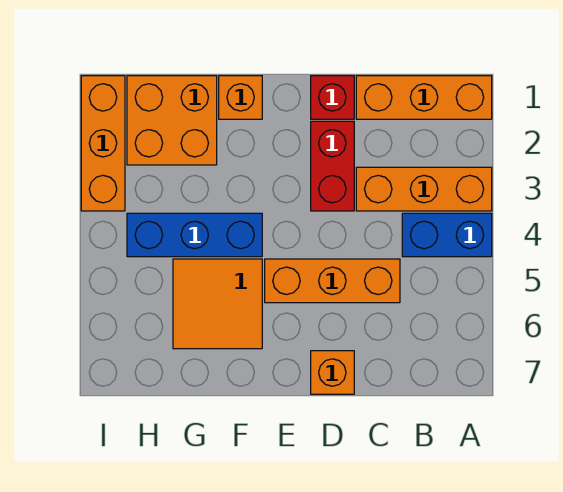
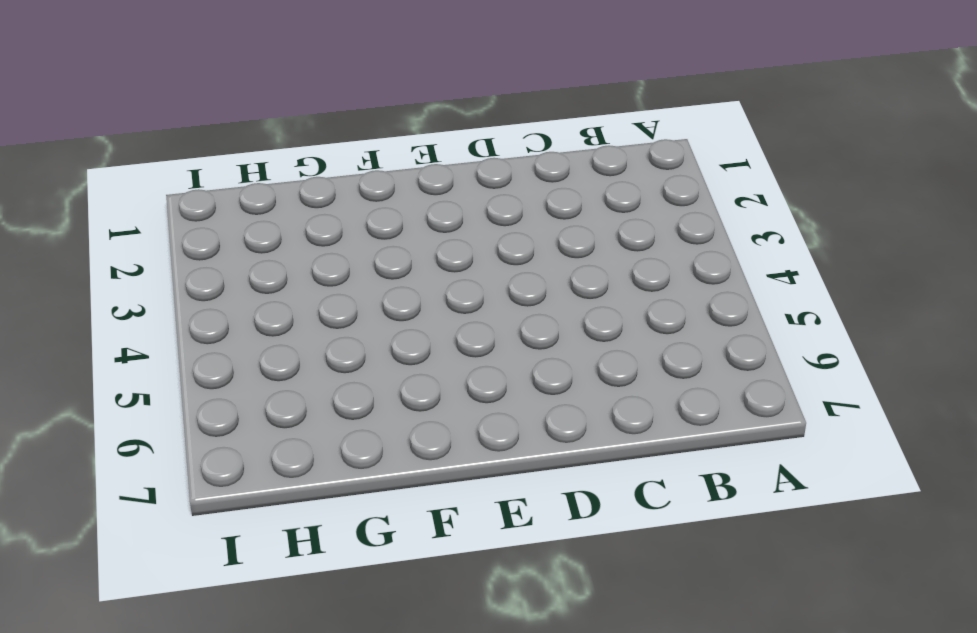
none -> orange 1x3 brick [356,76,492,119]
none -> orange 1x3 brick [356,167,492,211]
none -> blue 1x2 brick [402,213,492,257]

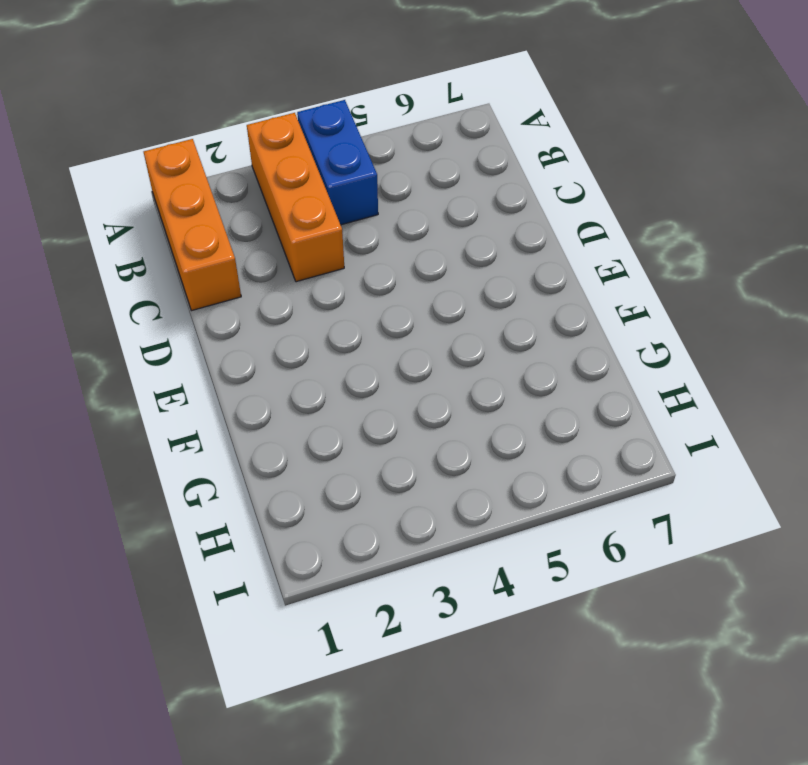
none -> orange 1x3 brick [265,259,400,303]
none -> red 1x1 brick [311,76,354,119]
none -> red 1x2 brick [311,121,354,211]

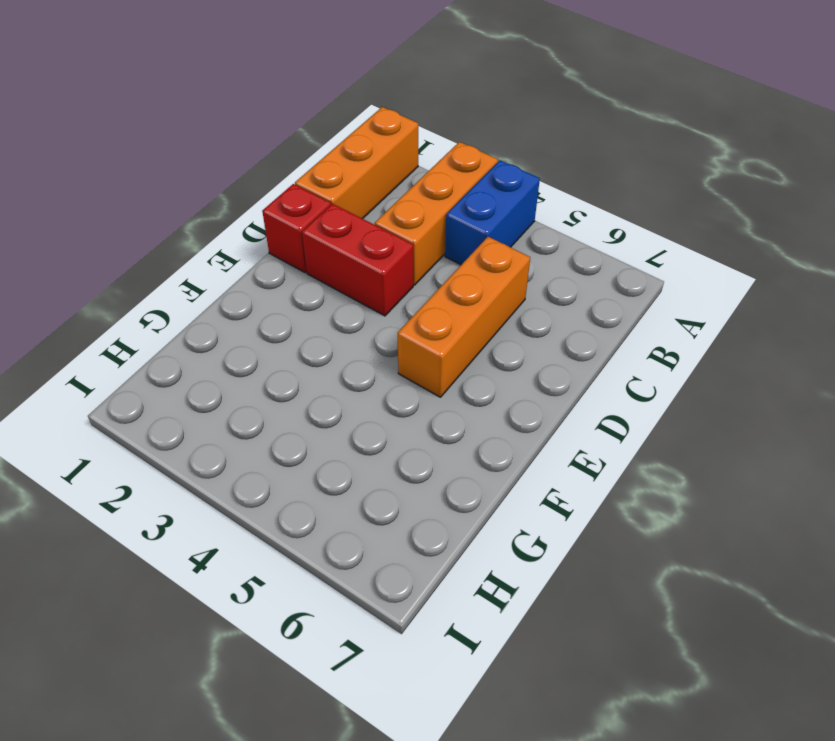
none -> orange 1x1 brick [311,351,354,394]
none -> orange 1x1 brick [219,76,262,119]
none -> blue 1x3 brick [127,213,262,257]

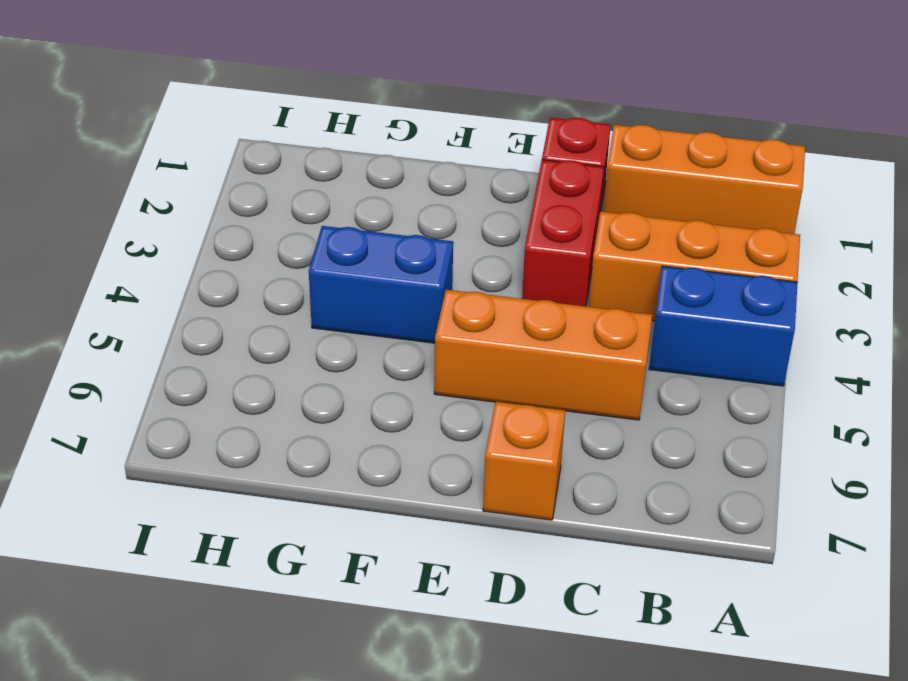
blue 1x2 brick [309,226,453,343] -> blue 1x3 brick [127,213,262,257]
none -> orange 1x1 brick [219,76,262,119]
none -> orange 2x2 tile [173,259,262,349]
none -> orange 2x2 brick [127,76,217,165]

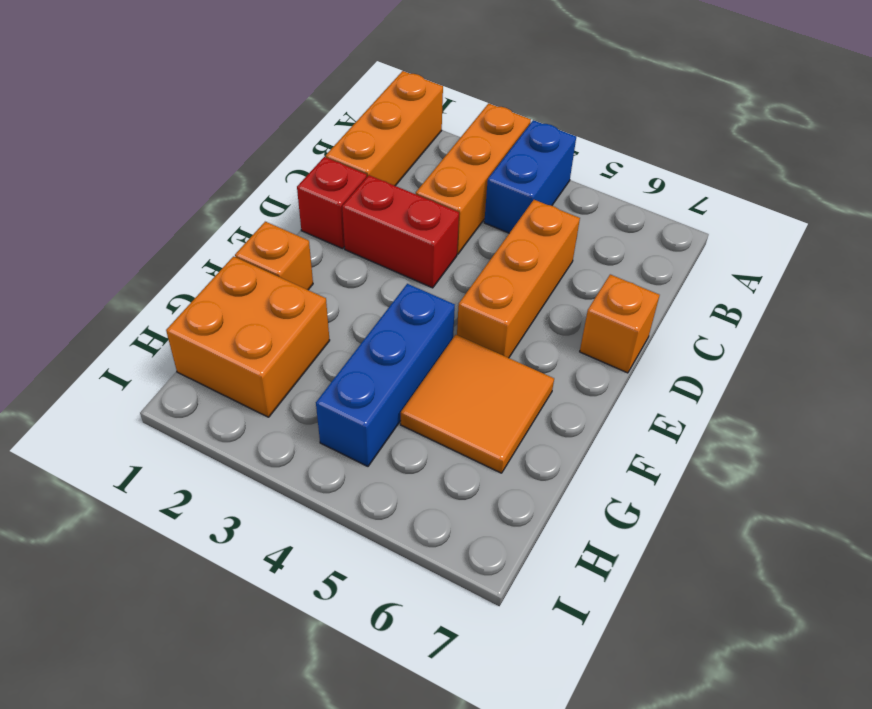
none -> orange 1x3 brick [81,76,125,211]

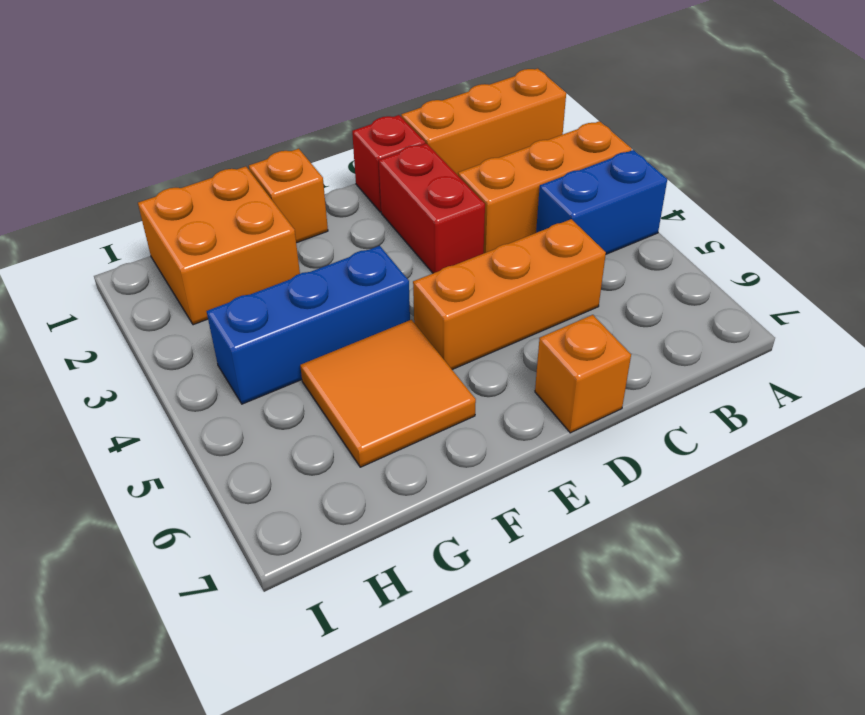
none -> orange 1x3 brick [81,76,125,211]

